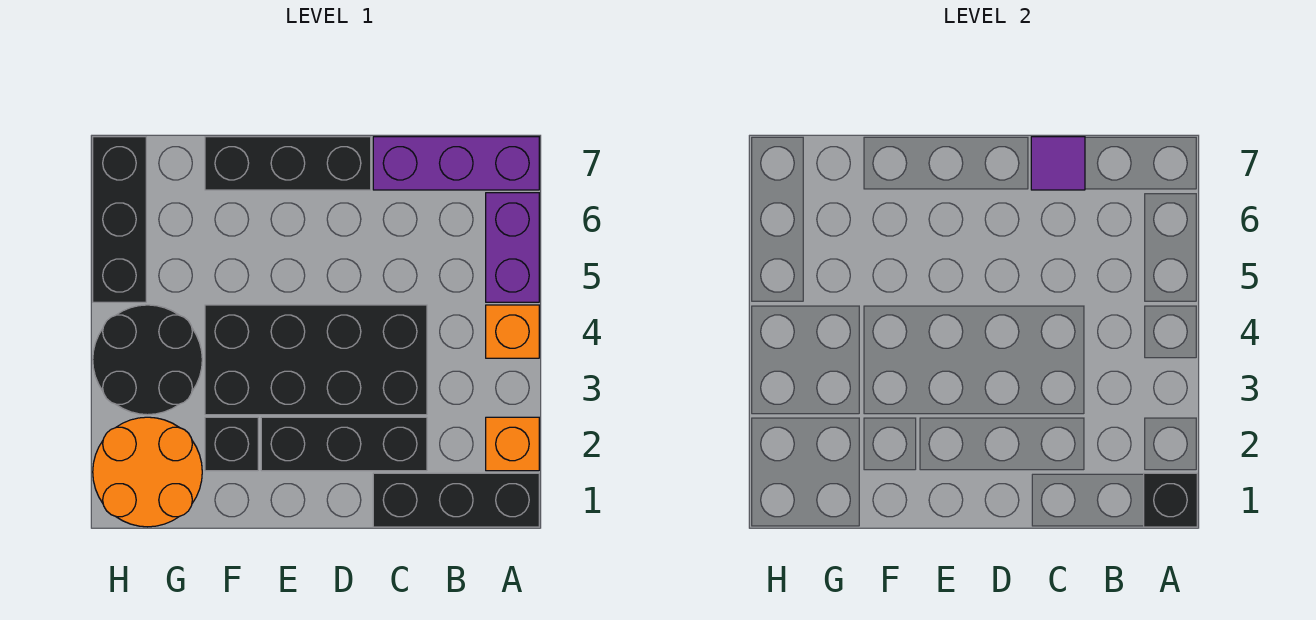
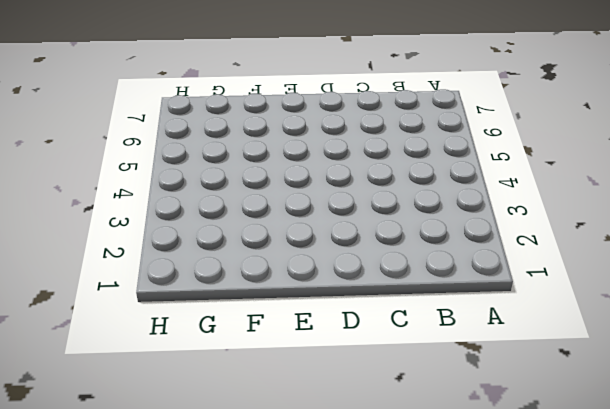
none -> black 1x3 brick [373,473,539,527]
none -> orange 1x1 brick [486,417,539,471]
none -> orange 1x1 brick [486,305,539,358]

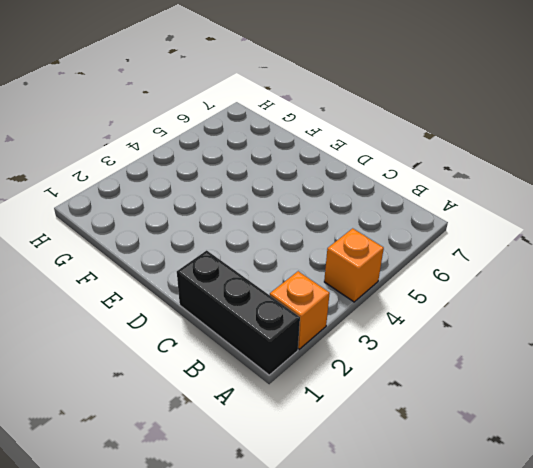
none -> purple 1x2 brick [486,193,539,302]
none -> purple 1x3 brick [373,137,539,190]
none -> black 1x3 brick [261,417,427,471]

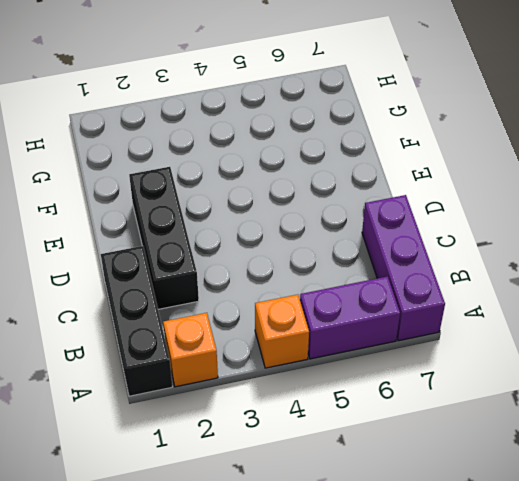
none -> black 2x4 brick [205,305,427,415]
none -> black 1x3 brick [205,137,371,190]
none -> black 1x1 brick [205,417,258,471]

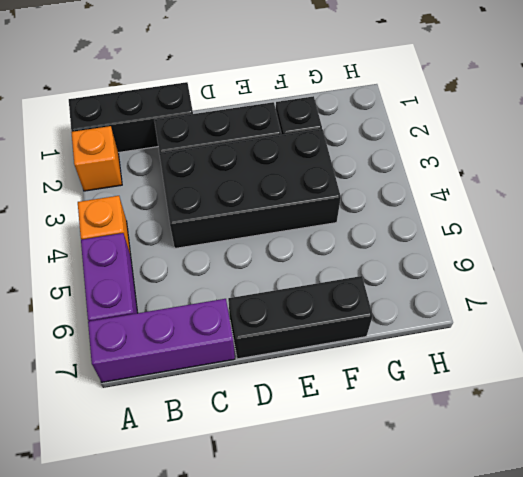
none -> orange 2x2 round brick [93,417,202,527]
none -> black 2x2 round brick [93,305,202,415]
none -> black 1x3 brick [93,137,146,302]

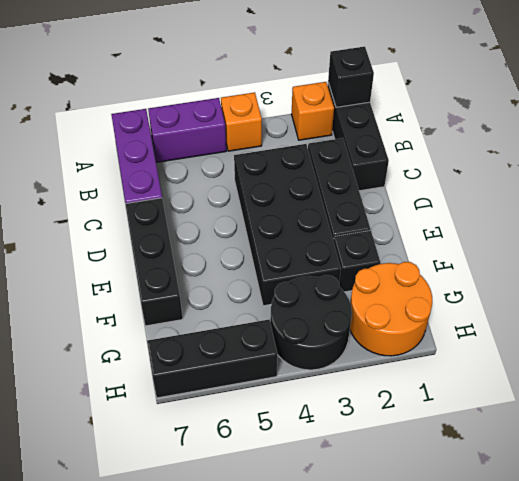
none -> purple 1x1 tile [1031,137,1085,190]

